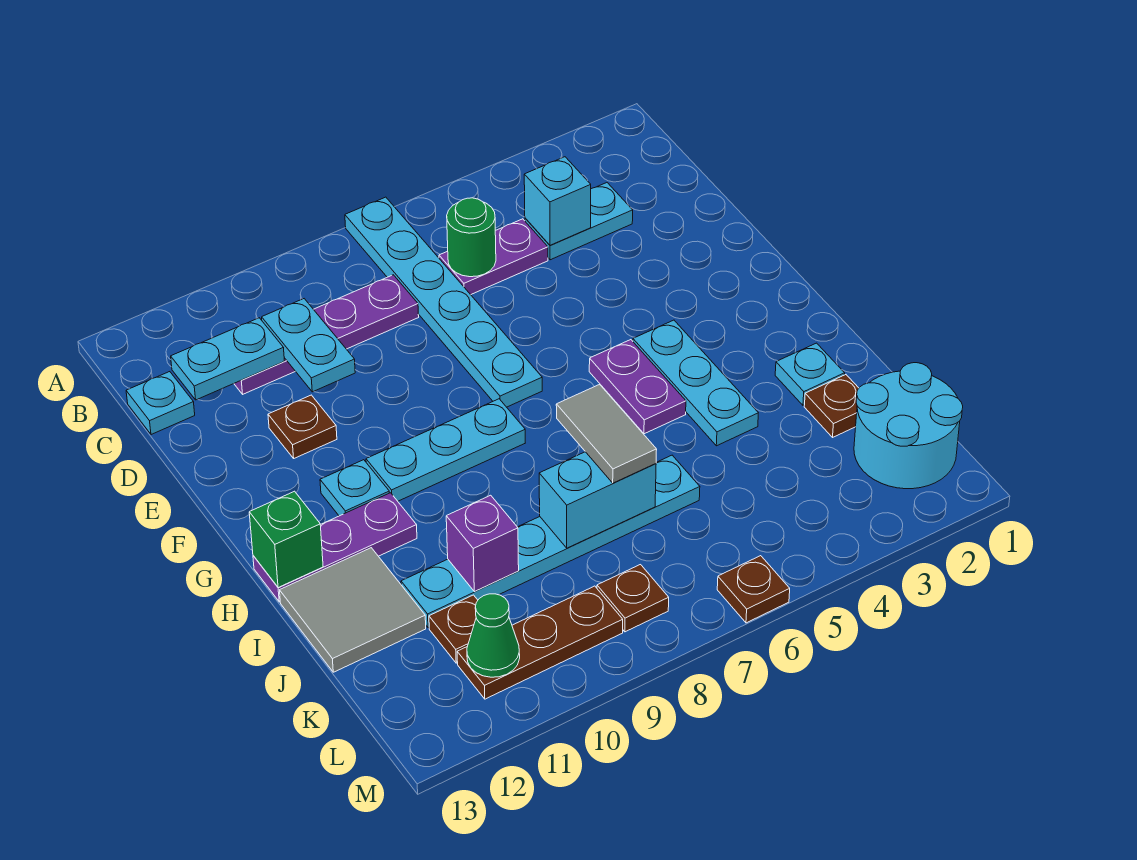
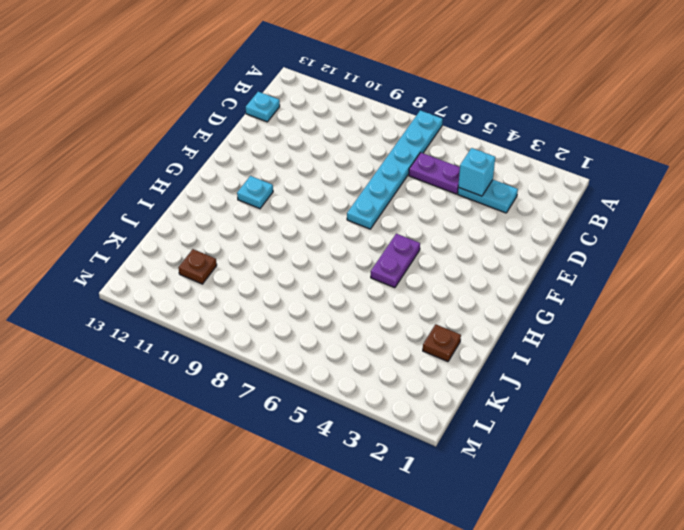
none -> purple 1x4 plate [234,275,419,394]
none -> brown 1x1 plate [268,395,337,458]
none -> cyan 1x3 plate [633,320,758,446]

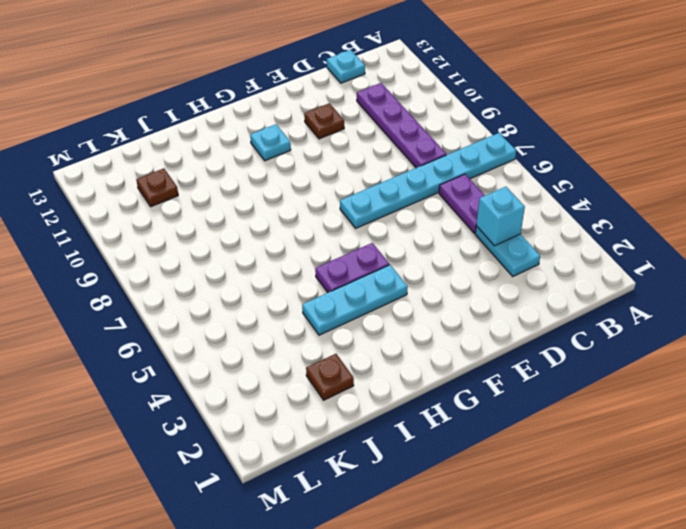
none -> cyan 1x3 plate [366,399,525,501]
none -> purple 1x3 plate [253,493,417,602]
none -> cyan 1x1 plate [775,343,845,405]

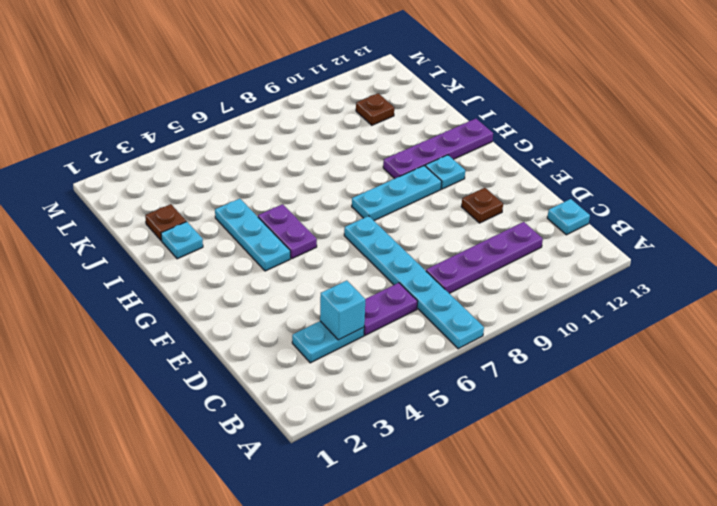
purple 1x4 plate [383,119,493,179] -> purple 1x3 plate [253,493,417,602]
none -> grey 2x2 tile [280,548,426,672]
none -> cyan 1x6 plate [401,455,700,628]
none -> cyan 2x2 round brick [854,363,963,489]

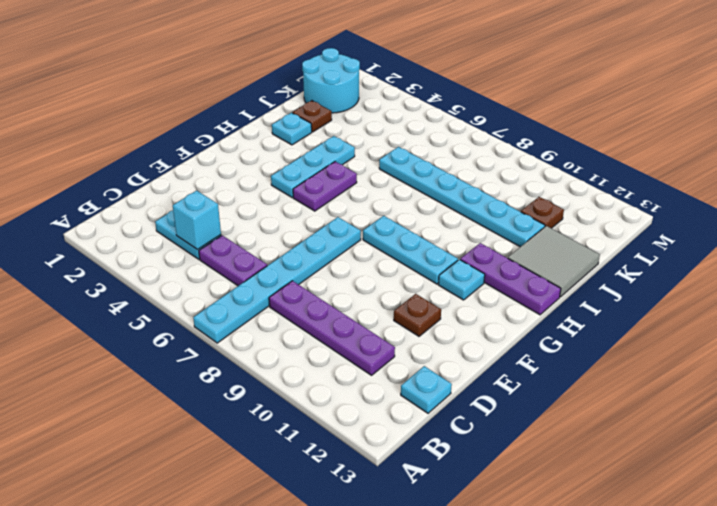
none -> brown 1x1 plate [597,565,669,632]
none -> brown 1x3 plate [457,586,623,699]
none -> brown 1x1 plate [717,556,790,623]

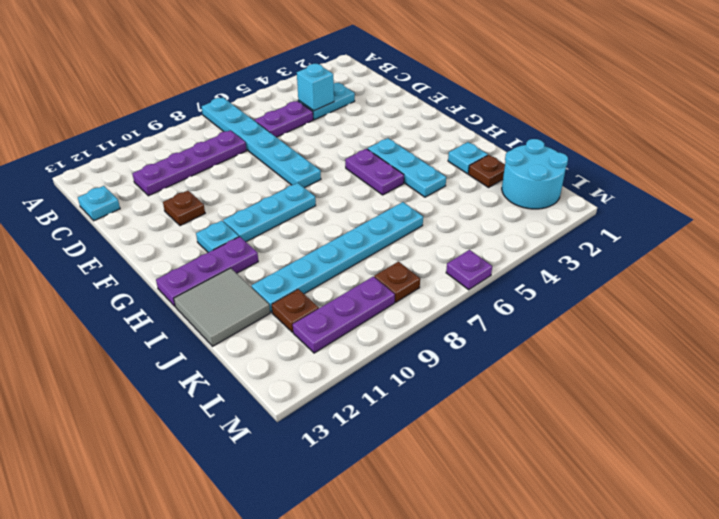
purple 1x3 plate [293,277,395,353] -> brown 1x3 plate [457,586,623,699]
purple 1x1 plate [446,250,492,290] -> brown 1x1 plate [717,556,790,623]
none -> green 1x1 round brick [447,198,496,277]
none -> cyan 1x2 plate [262,299,355,392]
none -> cyan 1x2 plate [171,318,284,400]

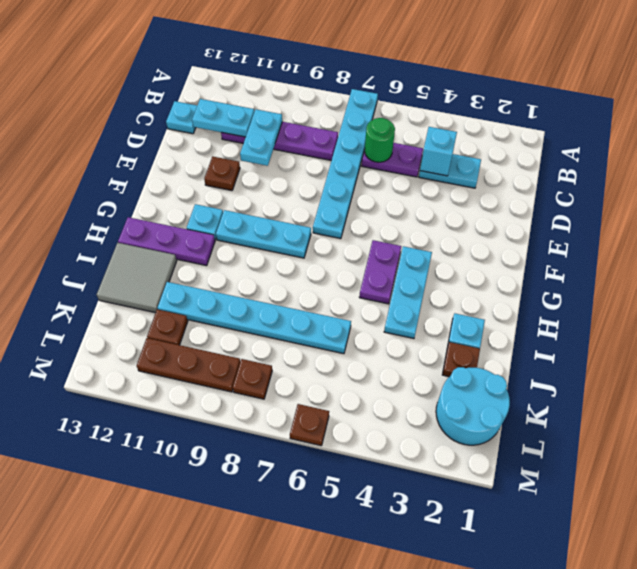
none -> green 1x1 brick [249,491,323,588]
none -> cyan 1x2 brick [539,452,656,548]
none -> purple 1x1 brick [446,495,519,592]

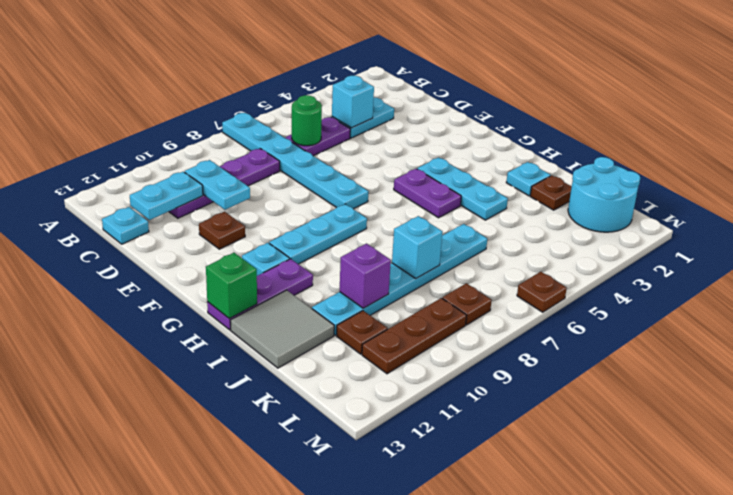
cyan 1x1 brick [392,216,443,278] -> cyan 1x2 brick [539,452,656,548]
none -> green 1x1 cone [467,594,520,677]
none -> grey 1x2 tile [556,384,657,483]

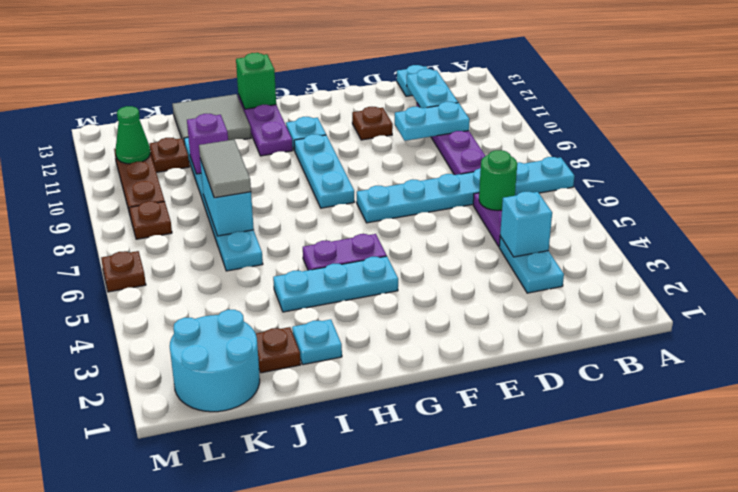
grey 1x2 tile [199,139,251,198] -> grey 1x2 tile turned to [556,384,657,483]

